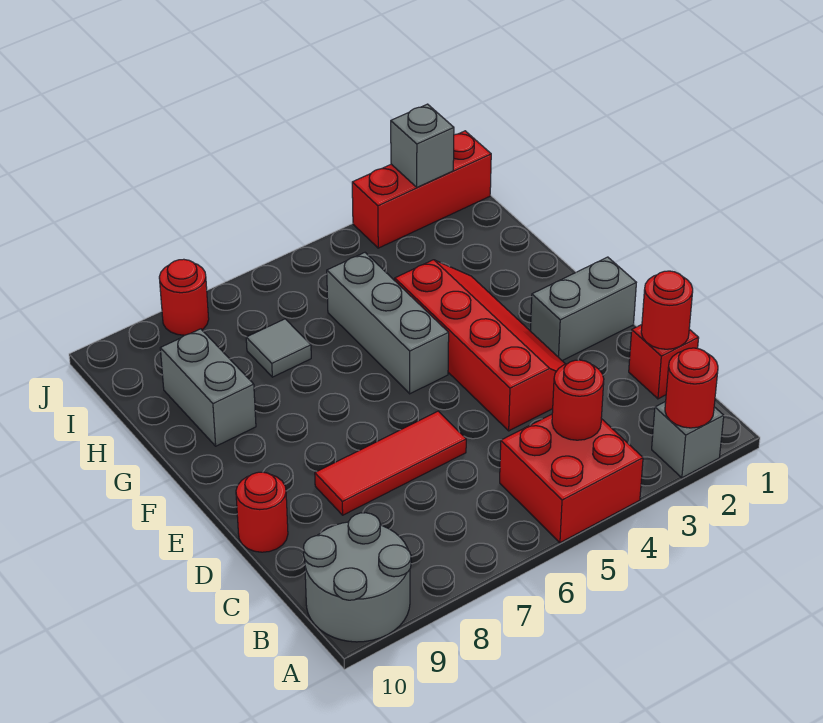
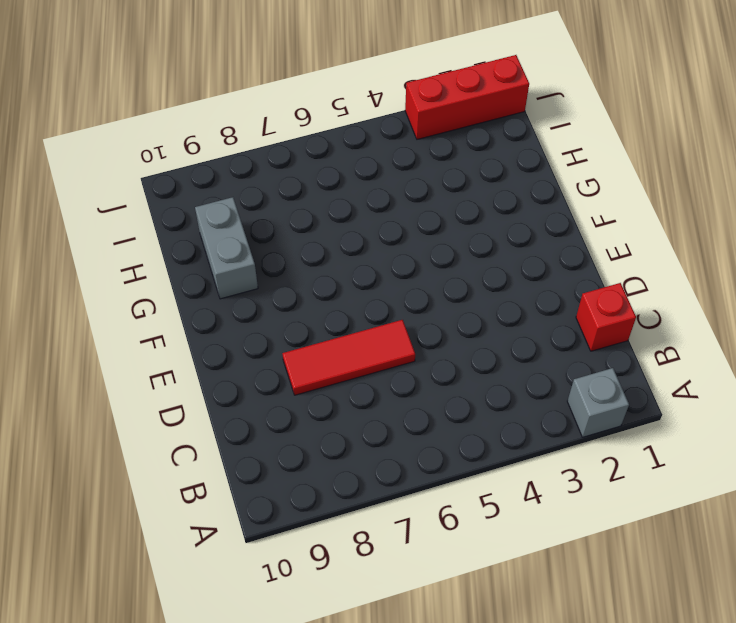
none -> red 2x2 brick [500,414,643,543]
none -> grey 2x2 round brick [304,513,411,642]
none -> red 2x4 slope [395,260,565,431]

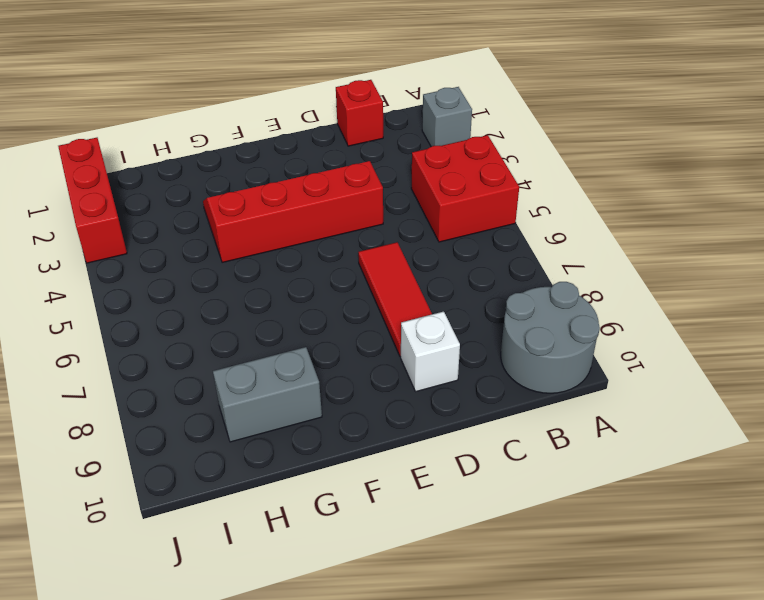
white 1x1 brick [401,311,460,391] -> none
none -> red 1x1 round brick [236,472,288,552]
none -> grey 1x2 brick [530,257,636,361]
none -> grey 1x3 brick [327,253,449,394]

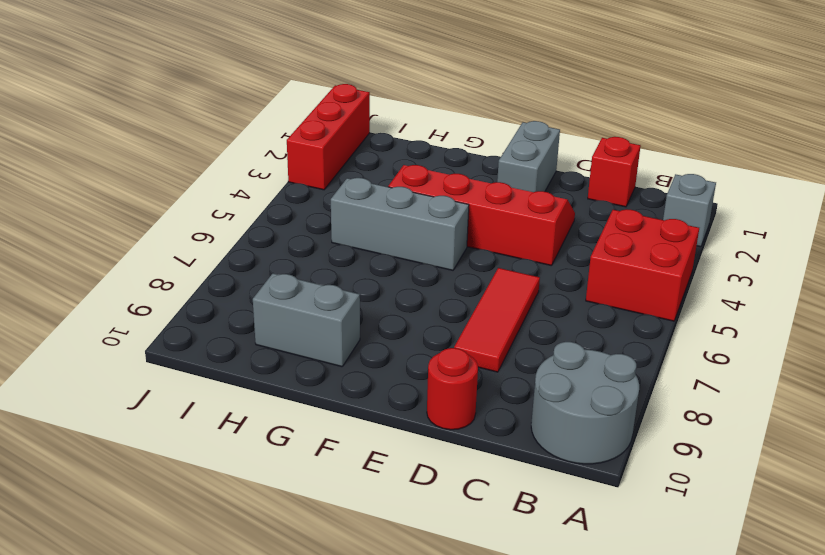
none -> grey 1x1 tile [246,319,311,377]
none -> red 1x1 round brick [159,259,209,335]
none -> red 1x1 round brick [665,348,718,428]

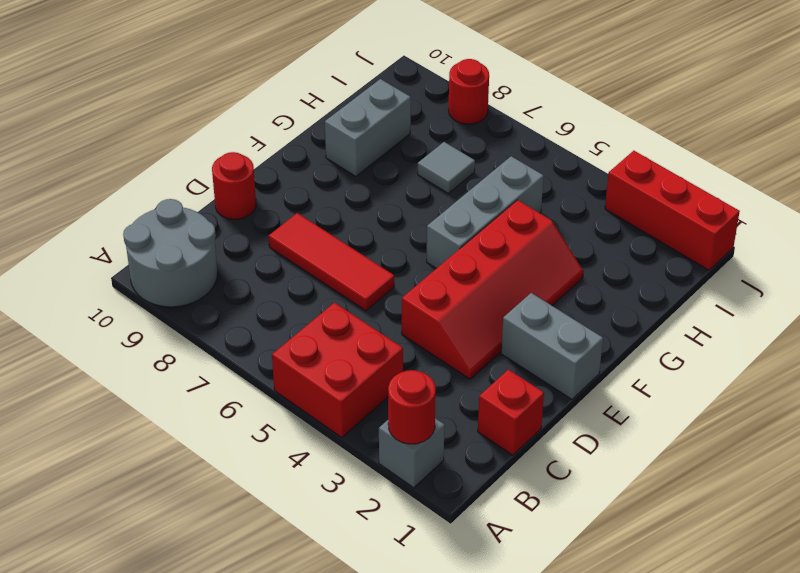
none -> red 1x1 round brick [552,360,604,440]
none -> red 1x1 round brick [641,271,693,349]
none -> grey 1x1 brick [391,104,454,187]

